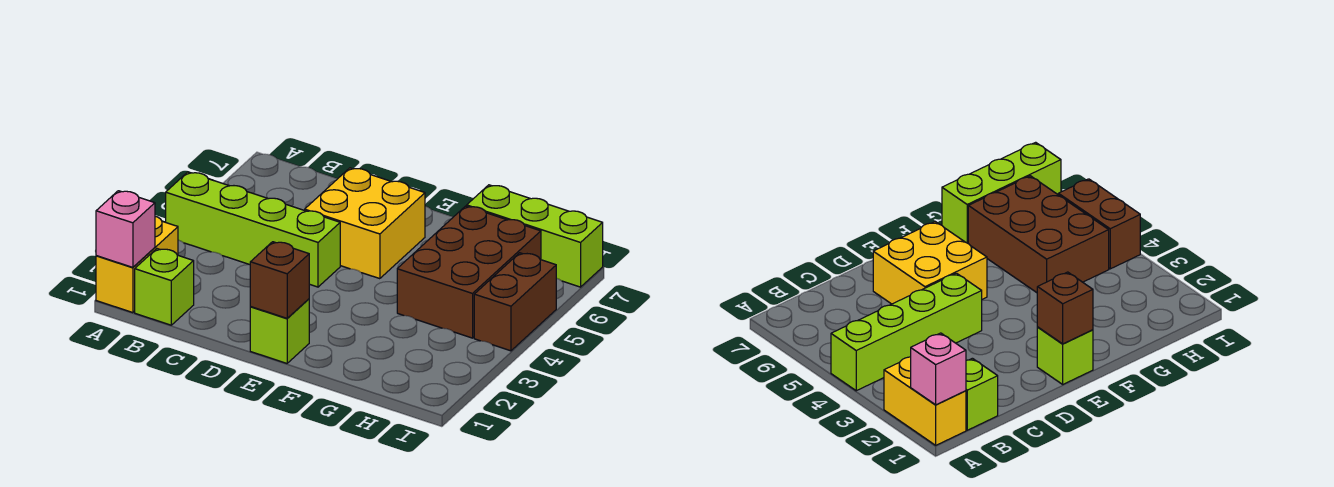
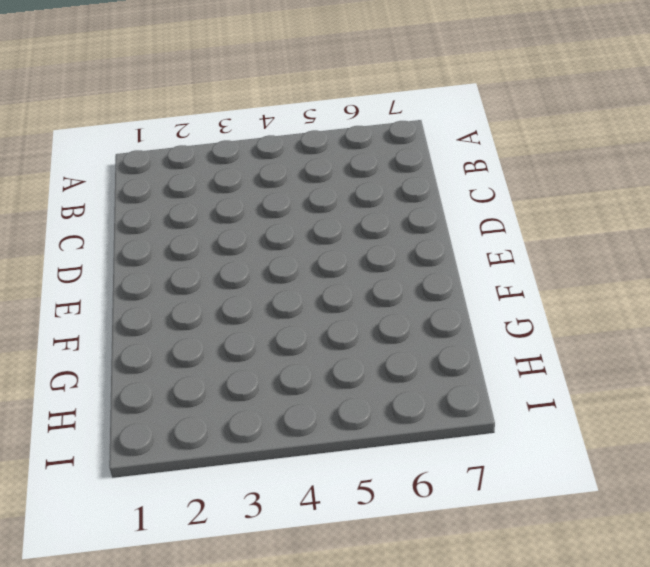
none -> yellow 1x2 brick [96,216,178,313]
none -> lime 1x4 brick [166,172,340,287]

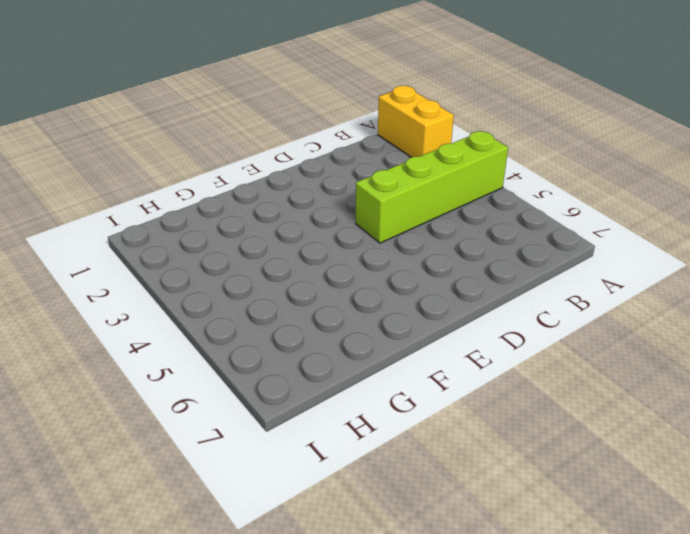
none -> lime 1x1 brick [135,249,194,325]
none -> yellow 2x2 brick [305,168,425,279]

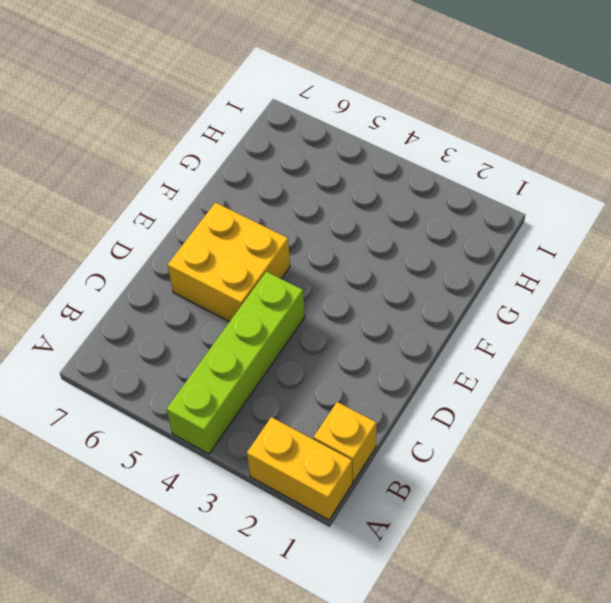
yellow 1x1 brick [313,402,376,482] -> lime 1x1 brick [135,249,194,325]
none -> lime 1x1 brick [250,299,309,363]
none -> brown 2x3 brick [397,206,541,338]

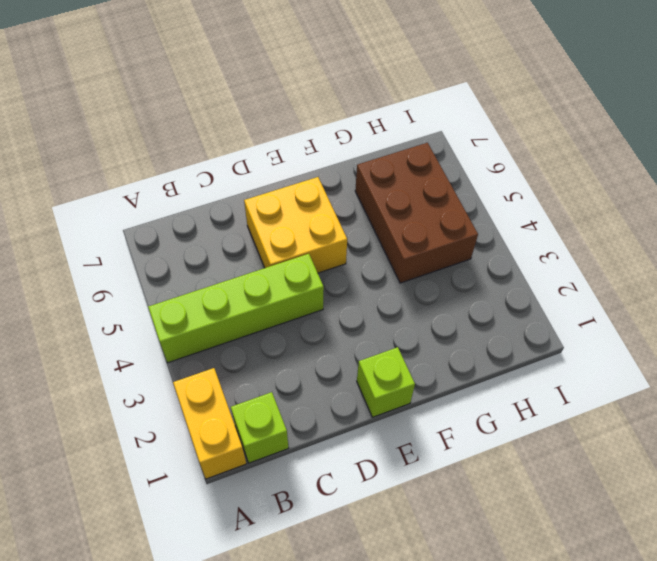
none -> lime 1x3 brick [467,185,603,287]
none -> brown 1x2 brick [474,253,556,351]

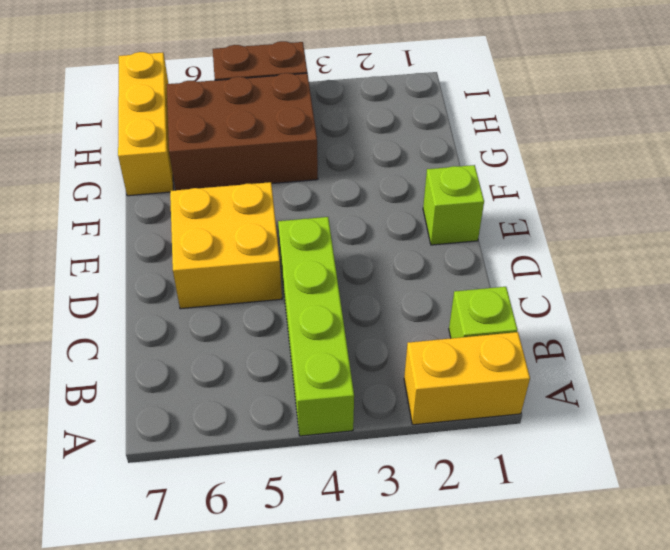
yellow 1x3 brick [118,52,173,196] -> lime 1x3 brick [467,185,603,287]
none -> pink 1x1 brick [96,191,155,267]
none -> brown 1x1 brick [250,242,309,318]

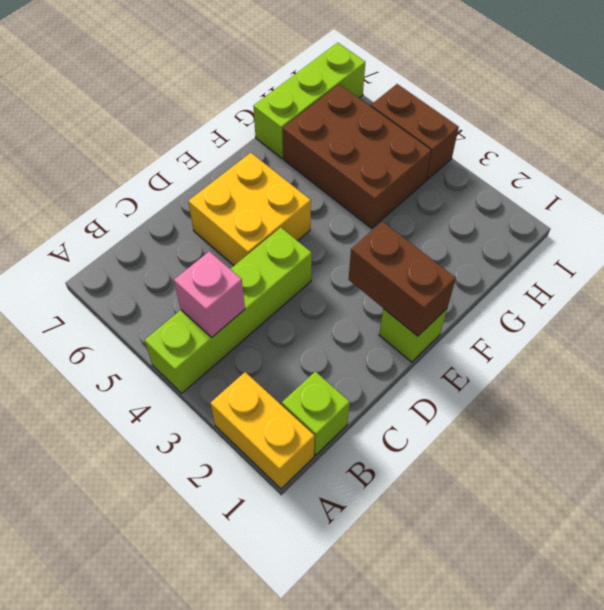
pink 1x1 brick [174,251,245,337] -> pink 1x1 brick moved to [96,191,155,267]
brown 1x2 brick [349,221,456,336] -> brown 1x1 brick [250,242,309,318]

